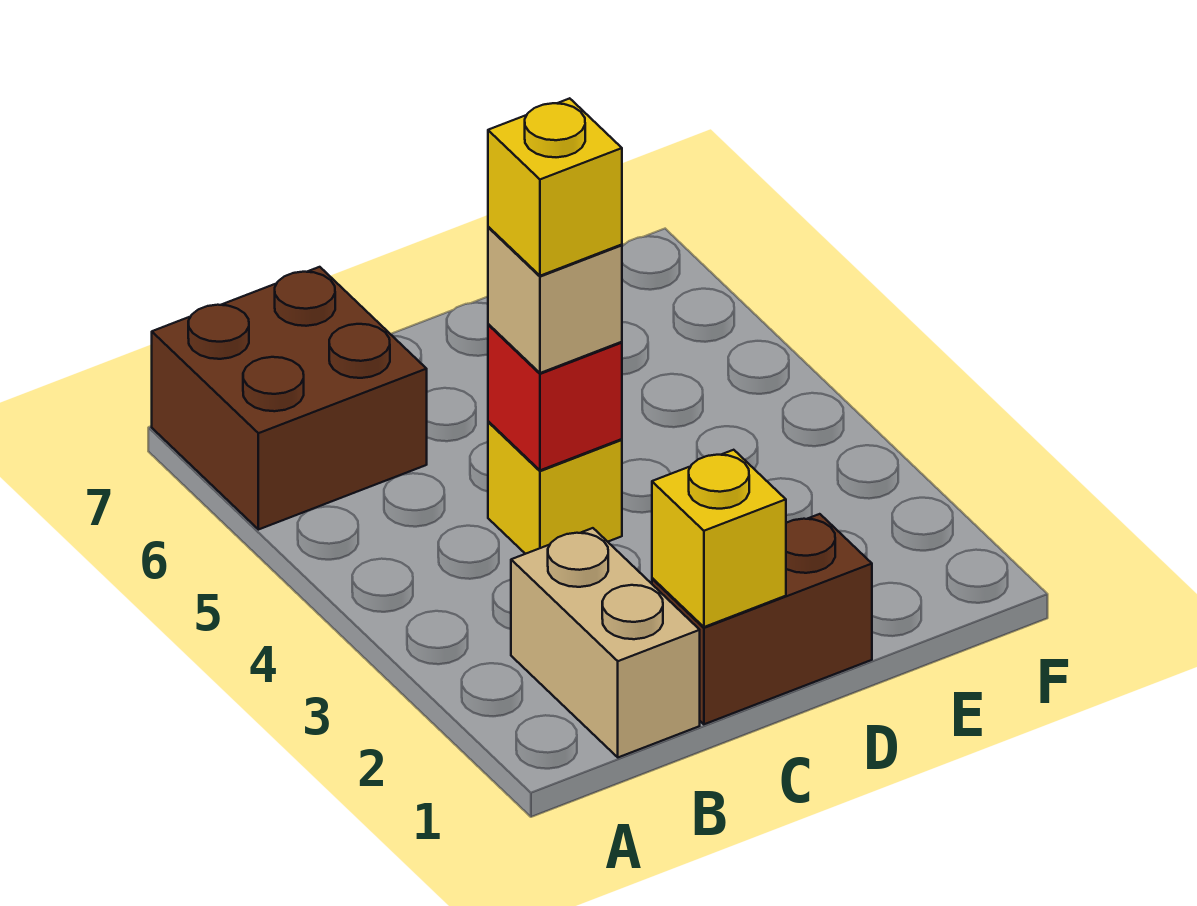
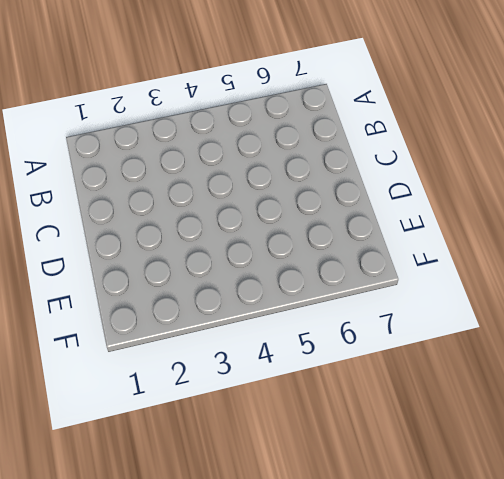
none -> brown 2x2 brick [152,267,427,530]
none -> tan 1x2 brick [511,528,700,757]

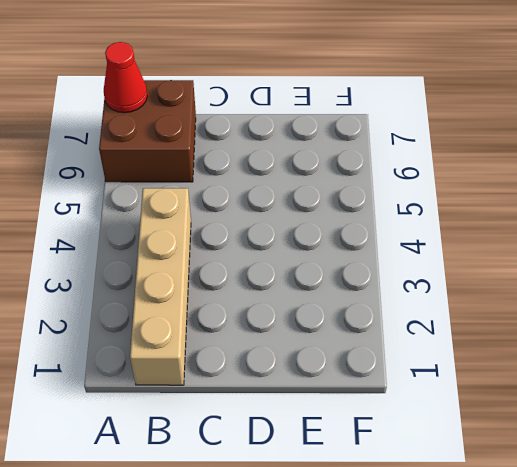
red 1x1 cone [104,42,147,113] -> none
tan 1x4 brick [130,188,191,385] -> tan 1x2 brick [511,528,700,757]
none -> brown 1x2 brick [652,514,872,724]
none -> yellow 1x1 brick [488,422,622,554]

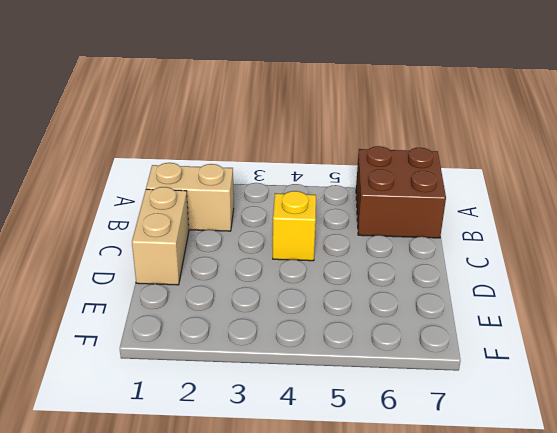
tan 1x2 brick [132,187,189,285] -> brown 1x2 brick [652,514,872,724]
none -> yellow 1x1 brick [652,450,786,627]
none -> red 1x1 brick [488,324,622,470]

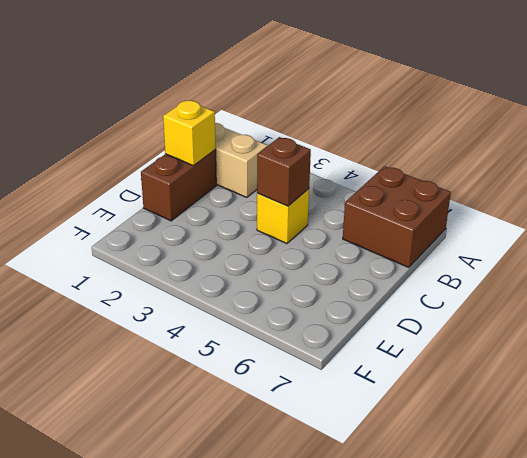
brown 1x1 brick [257,137,311,206] -> red 1x1 brick [488,324,622,470]
none -> tan 1x1 brick [488,227,622,373]
none -> yellow 1x1 brick [488,98,622,276]

